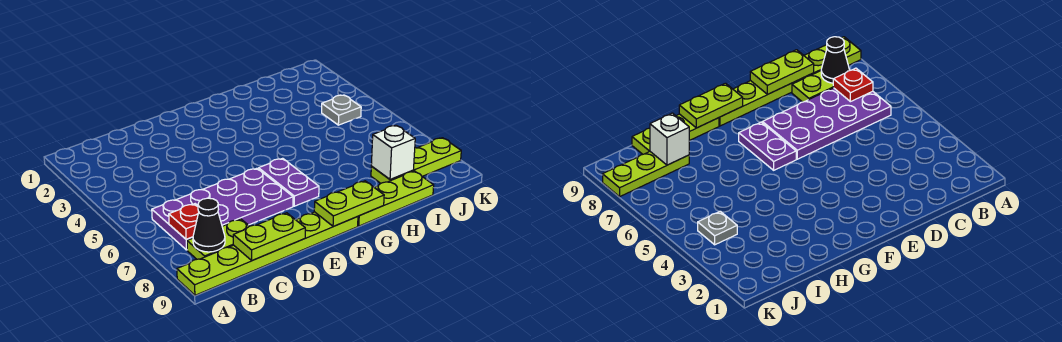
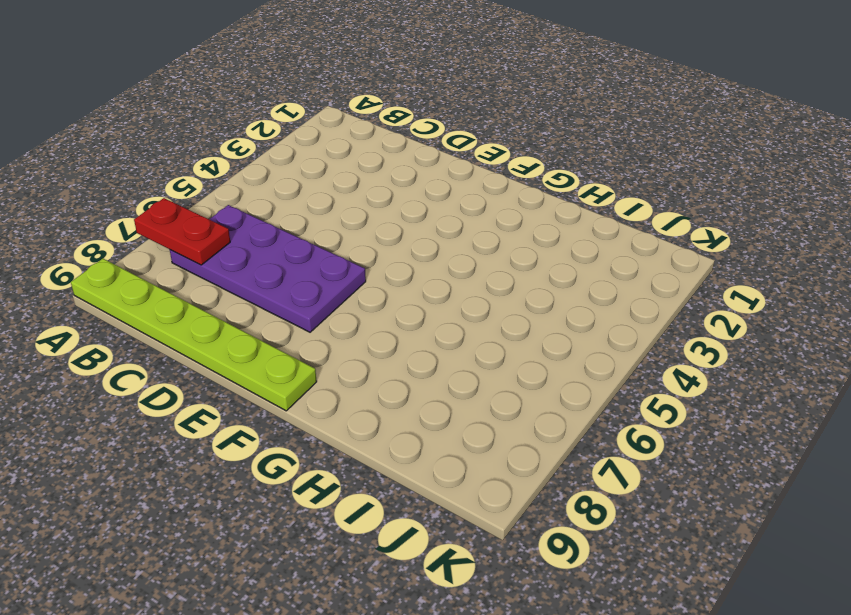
red 1x2 plate [134,198,230,265] -> red 1x1 plate [169,204,199,239]
none -> lime 1x2 plate [187,219,249,259]
none -> purple 1x2 plate [259,158,319,206]
none -> lime 1x3 plate [358,171,434,226]

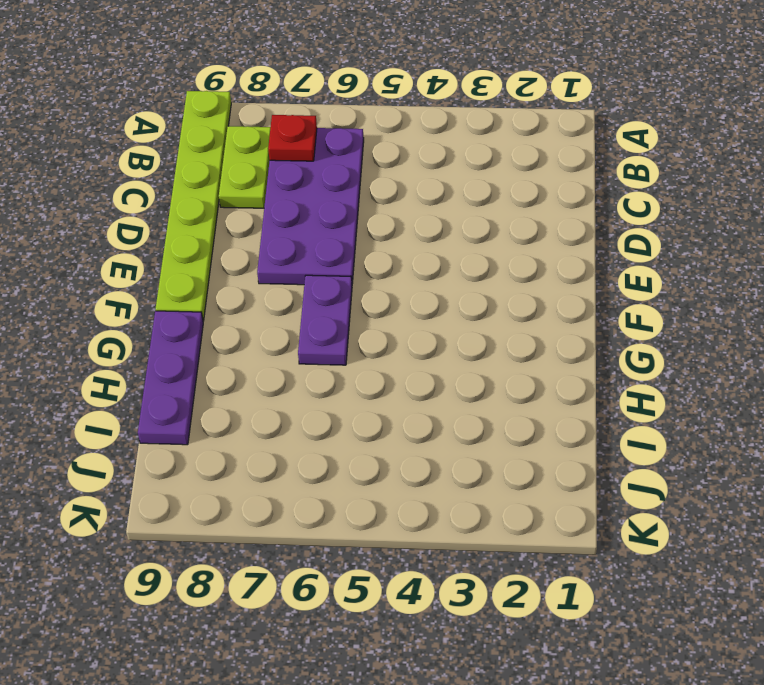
purple 1x2 plate [298,275,352,365] -> purple 1x2 plate turned to [259,158,319,206]
purple 1x3 plate [138,311,203,445] -> lime 1x3 plate [358,171,434,226]
none -> lime 1x3 plate [371,138,461,183]
none -> grey 1x1 plate [322,95,361,125]
none -> black 1x1 cone [193,198,225,252]

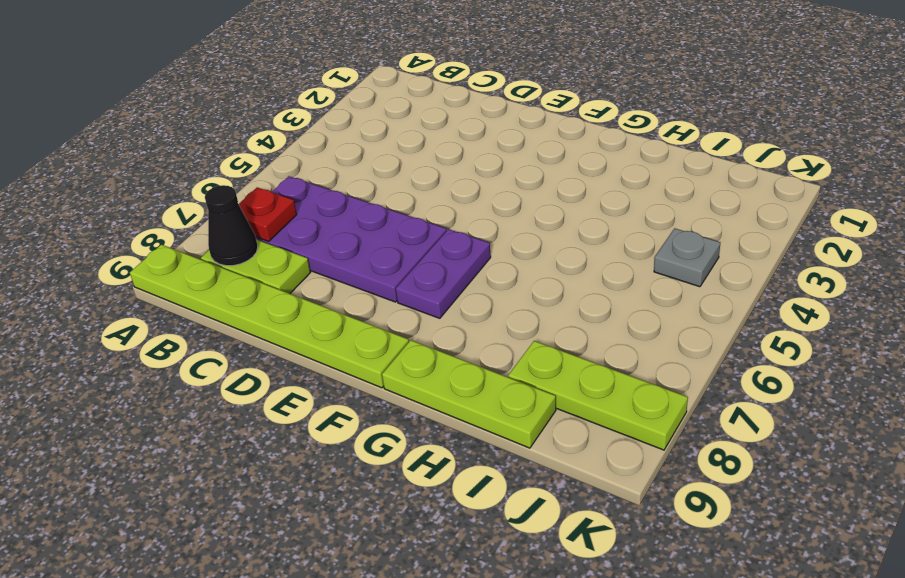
none -> lime 1x2 plate [233,213,305,260]
none -> lime 1x2 plate [314,181,384,227]
none -> white 1x1 brick [371,125,415,180]

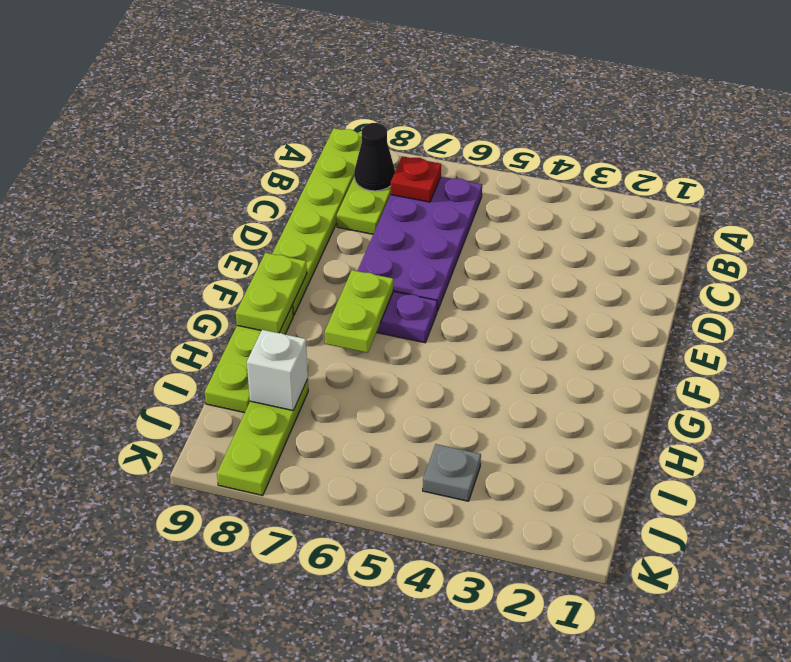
lime 1x2 plate [325,270,393,353] -> lime 1x2 plate moved to [233,213,305,260]

